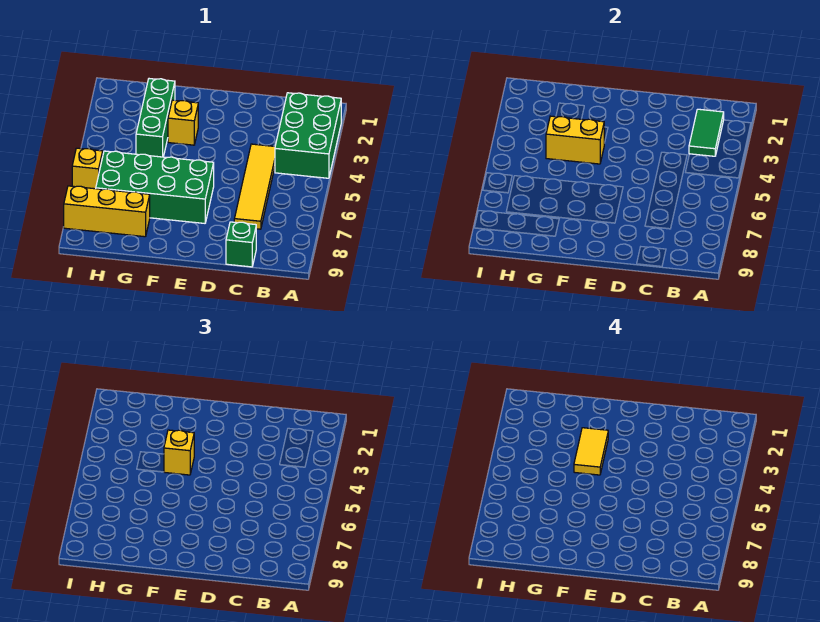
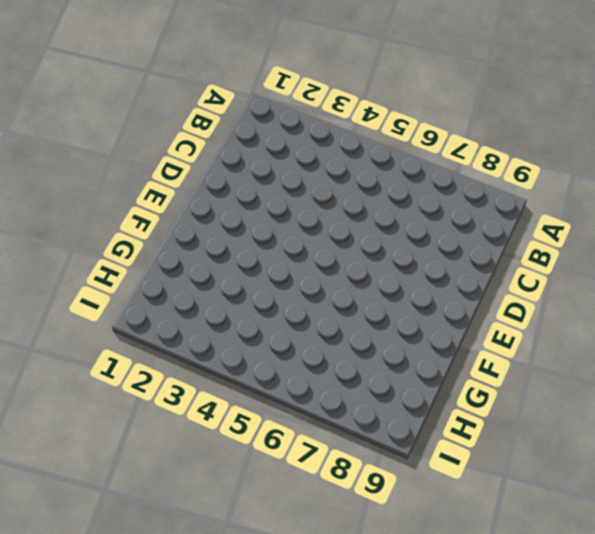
none -> green 2x3 brick [275,93,341,178]
none -> yellow 1x4 tile [234,144,275,229]
none -> green 1x1 brick [226,222,256,267]

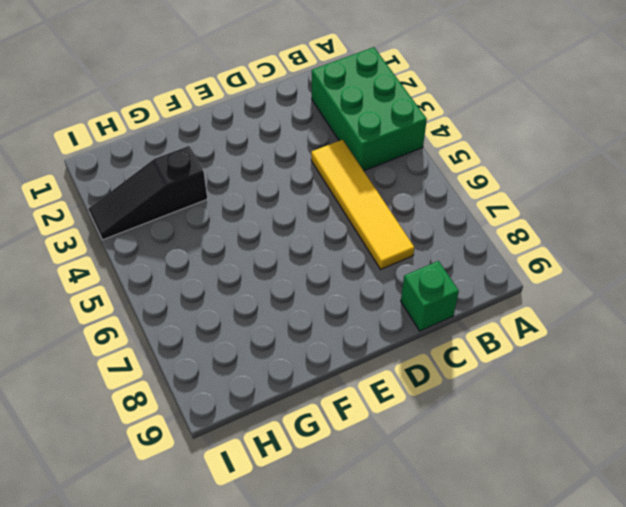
black 1x3 slope [88,146,207,240] -> green 1x3 brick [136,79,175,157]
none -> green 2x4 brick [96,151,214,223]
none -> yellow 1x1 brick [168,100,198,145]
none -> yellow 1x3 brick [64,186,150,237]

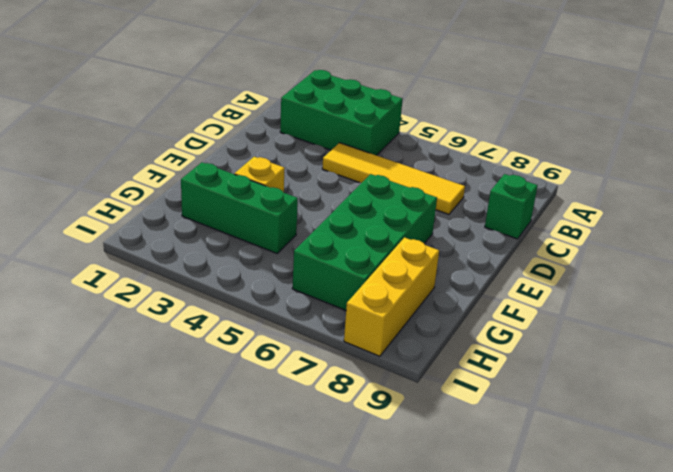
none -> yellow 1x1 brick [72,148,103,189]
none -> green 1x2 tile [689,109,724,156]
none -> yellow 1x2 brick [546,116,604,164]

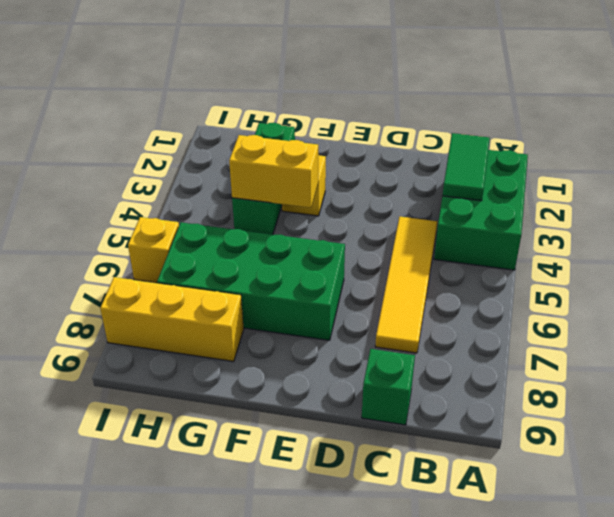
none -> yellow 1x1 brick [164,430,194,475]
none -> yellow 1x2 tile [574,428,608,475]

